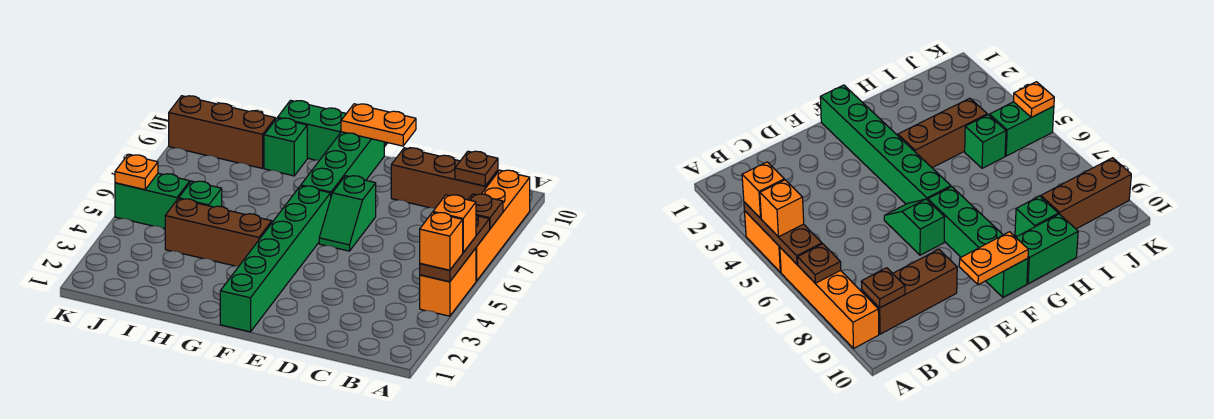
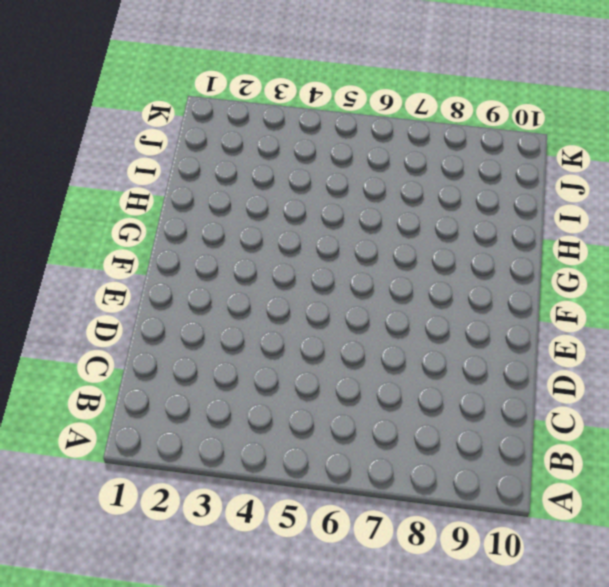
none -> orange 1x2 brick [420,248,476,316]
none -> orange 1x4 brick [476,170,530,281]
none -> brown 1x3 brick [391,148,498,208]

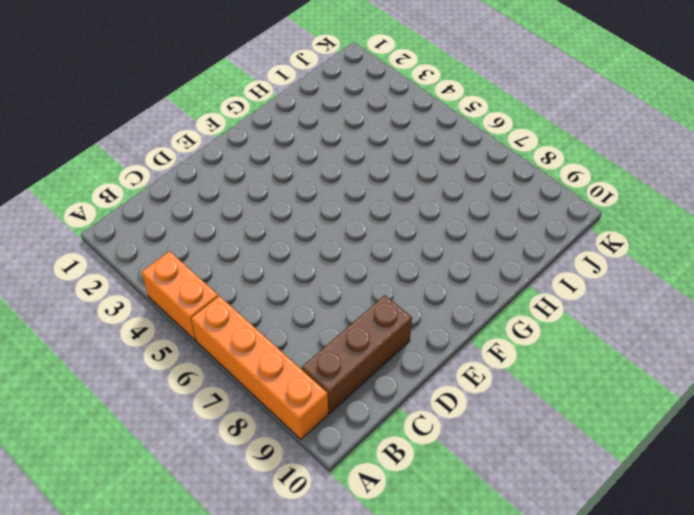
none -> green 1x2 slope [319,176,376,251]
none -> green 1x6 brick [220,186,331,332]
none -> green 1x4 brick [301,132,384,196]

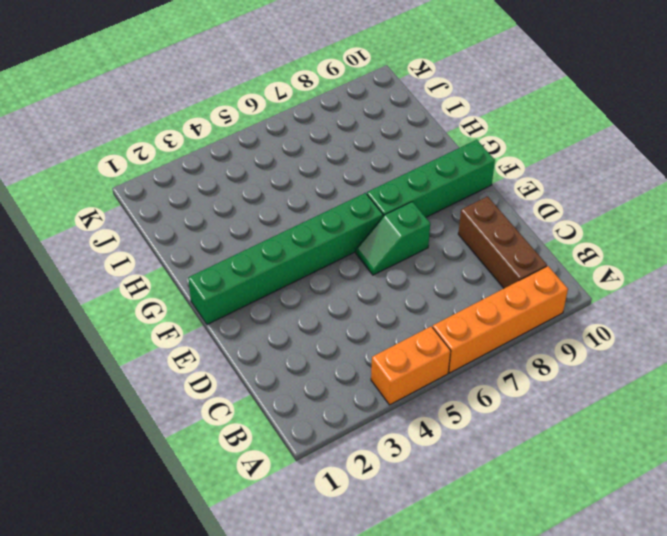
none -> brown 1x3 brick [165,199,272,266]
none -> green 1x2 brick [278,100,346,160]
none -> green 1x1 brick [264,118,307,176]

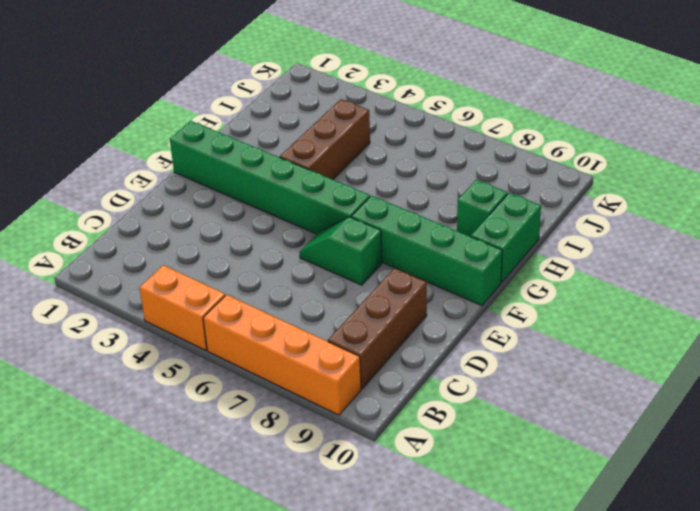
none -> green 1x1 brick [179,181,222,207]
none -> brown 1x3 brick [169,96,275,168]
none -> green 1x2 brick [115,173,190,229]

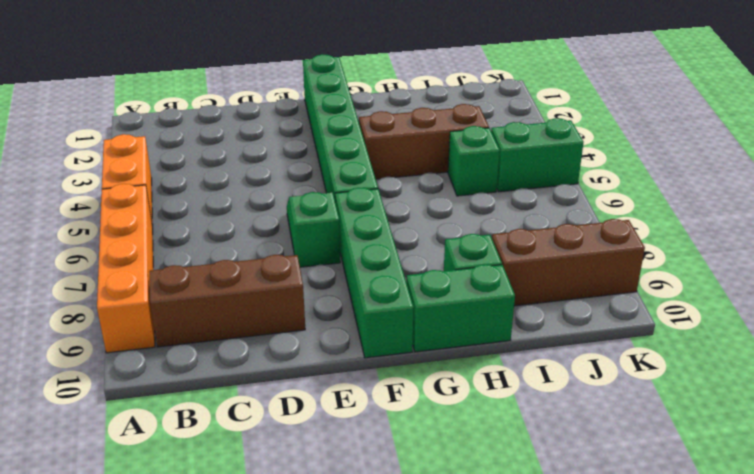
none -> brown 1x3 plate [420,214,490,282]
none -> brown 1x1 plate [468,194,503,229]
none -> brown 1x1 plate [455,151,498,186]

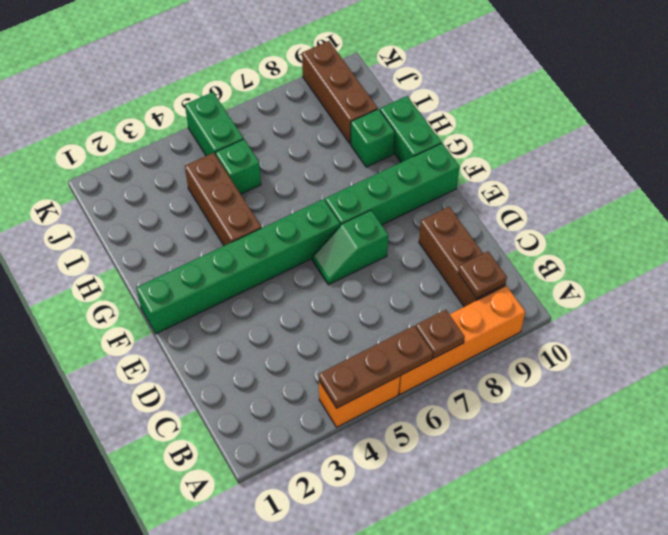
none -> orange 1x2 plate [341,104,416,146]
none -> orange 1x1 plate [115,155,158,190]
none -> orange 1x1 brick [420,212,463,270]

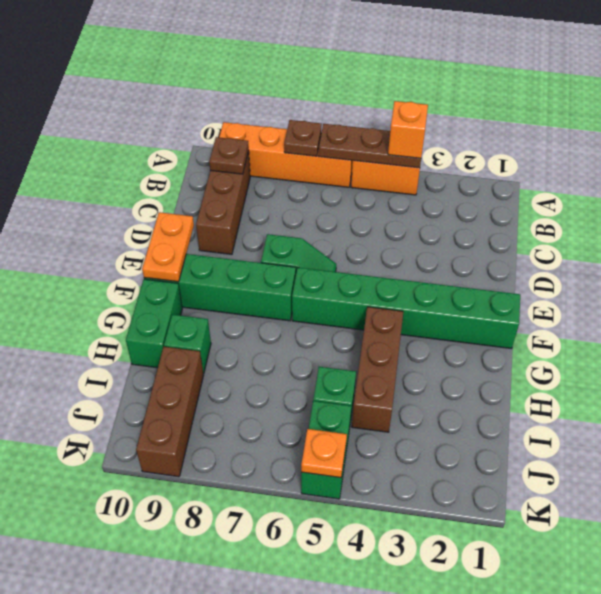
none -> orange 1x1 brick [433,195,476,252]

